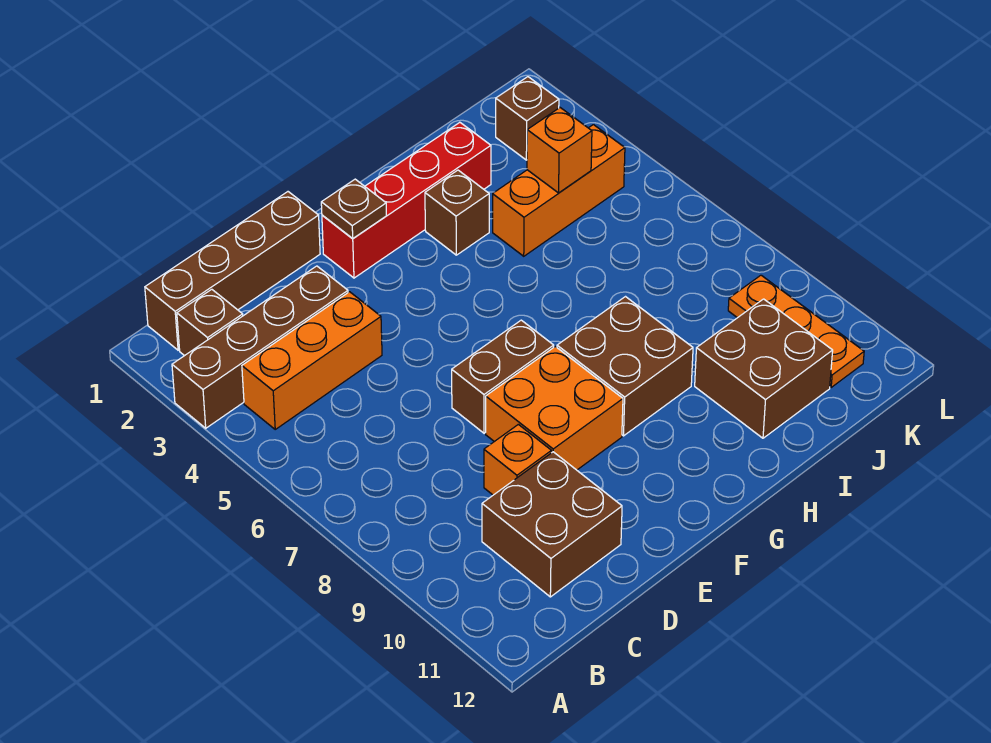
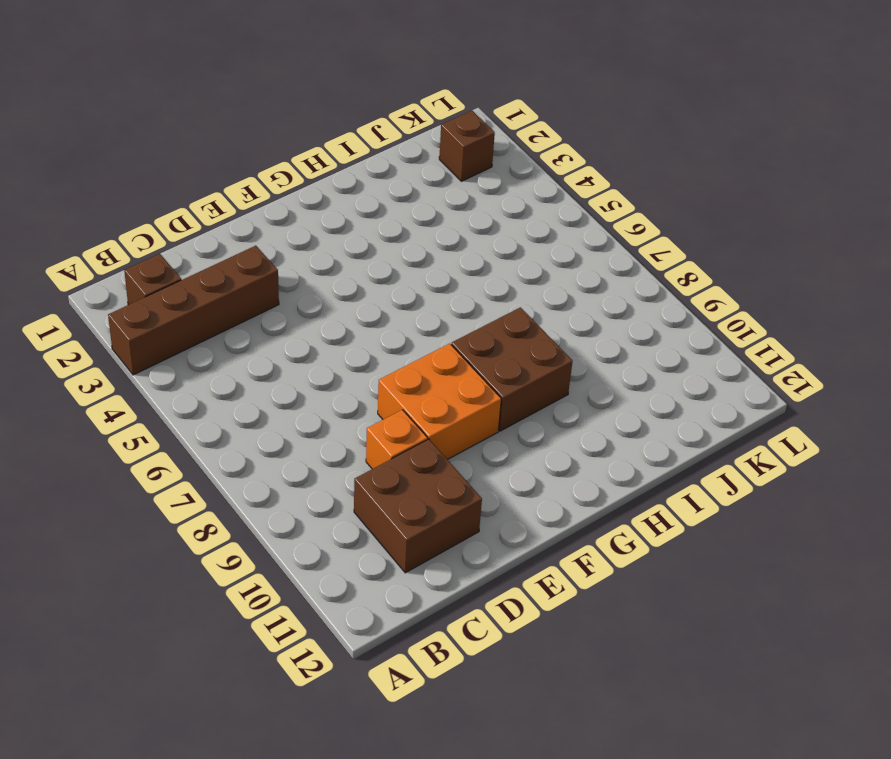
none -> brown 1x4 brick [145,192,320,350]
none -> orange 1x3 brick [242,292,382,429]
none -> brown 1x2 brick [452,320,554,433]

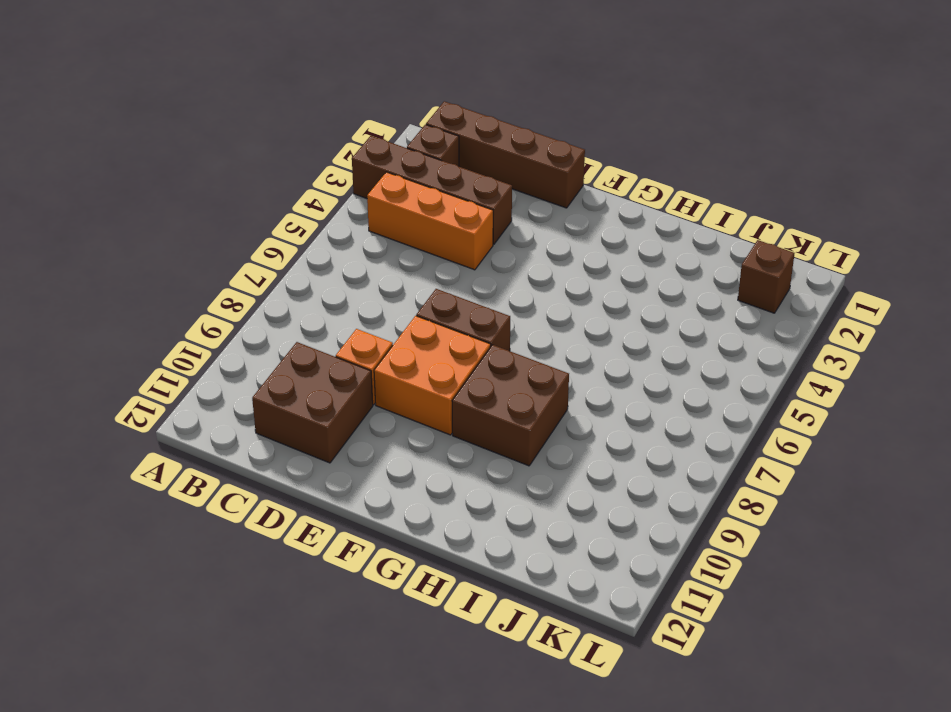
none -> red 1x4 brick [322,122,491,278]
none -> brown 1x1 brick [425,170,489,255]
none -> orange 1x3 brick [493,125,625,256]

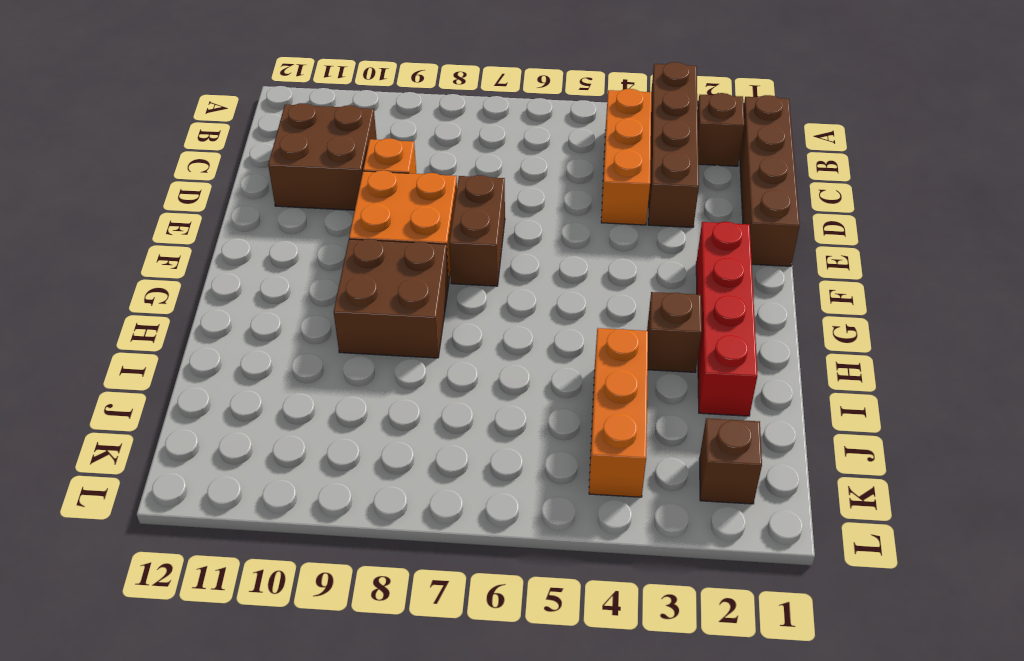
none -> brown 2x2 brick [695,299,833,438]
none -> orange 1x3 plate [728,275,864,387]
none -> brown 1x1 plate [321,179,386,239]

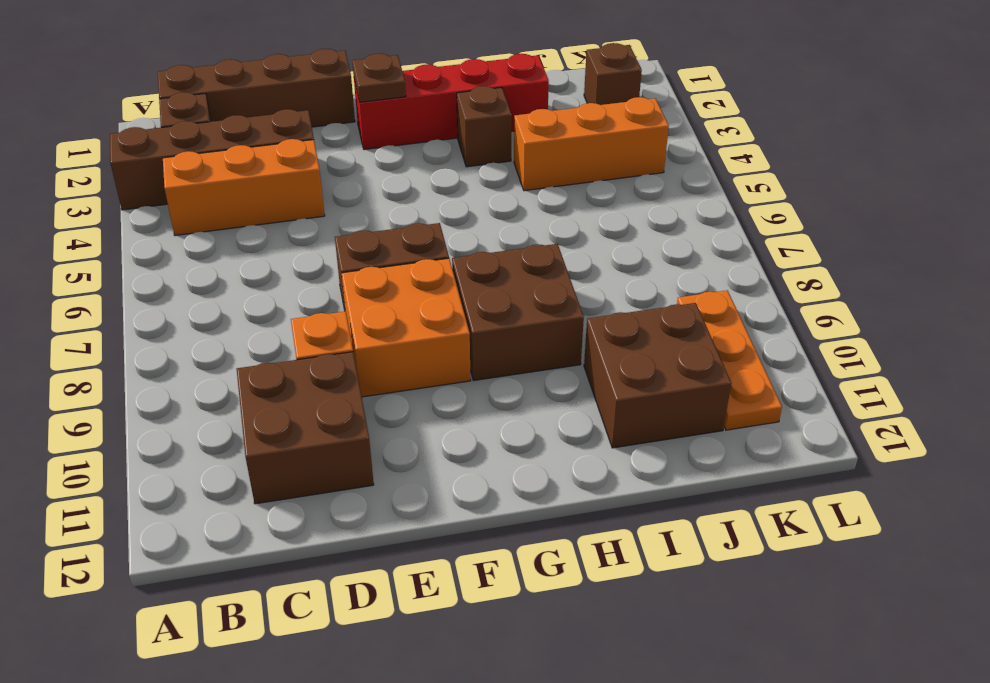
none -> orange 1x1 brick [527,108,592,193]

